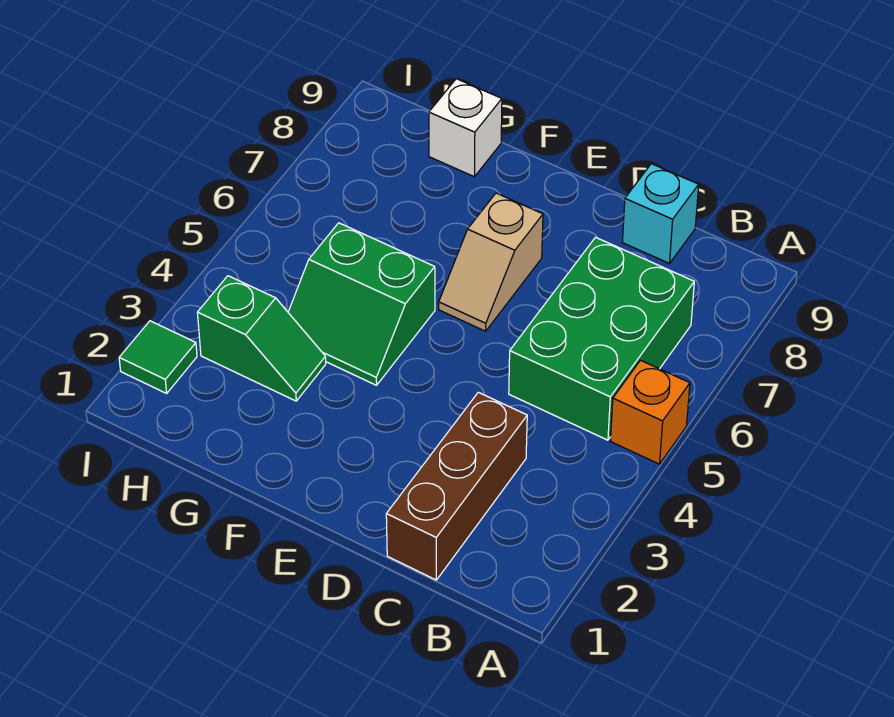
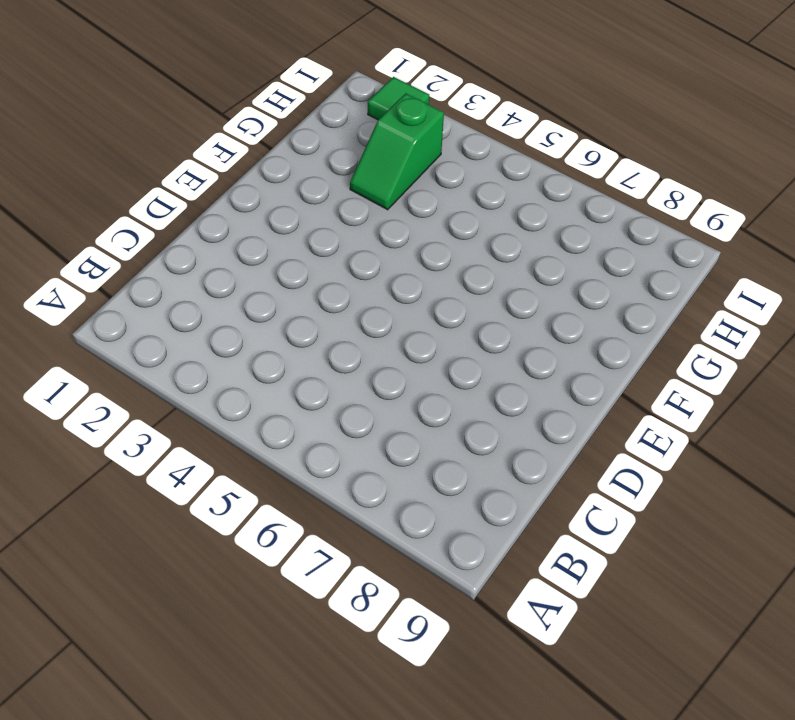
none -> orange 1x1 brick [611,360,690,464]
none -> green 2x3 brick [509,237,694,440]

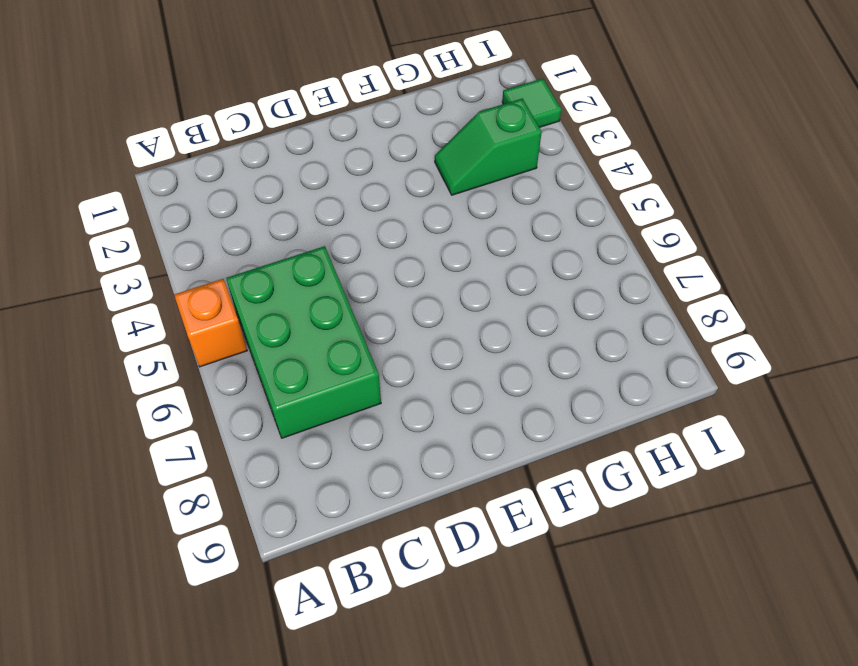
none -> brown 1x3 brick [386,392,527,580]
none -> cyan 1x1 brick [622,164,699,263]

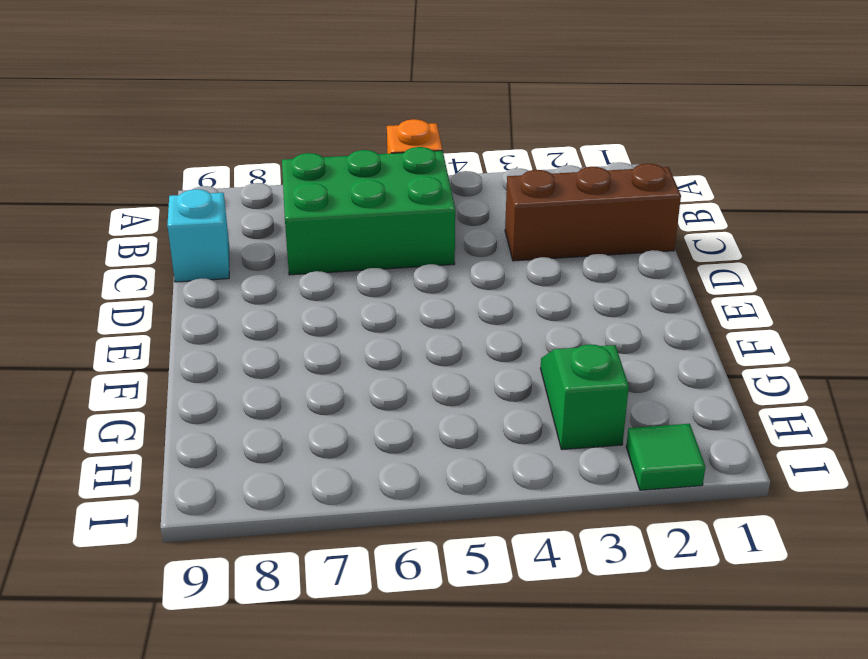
none -> tan 1x2 slope [439,193,543,331]
none -> green 2x2 slope [288,223,435,385]

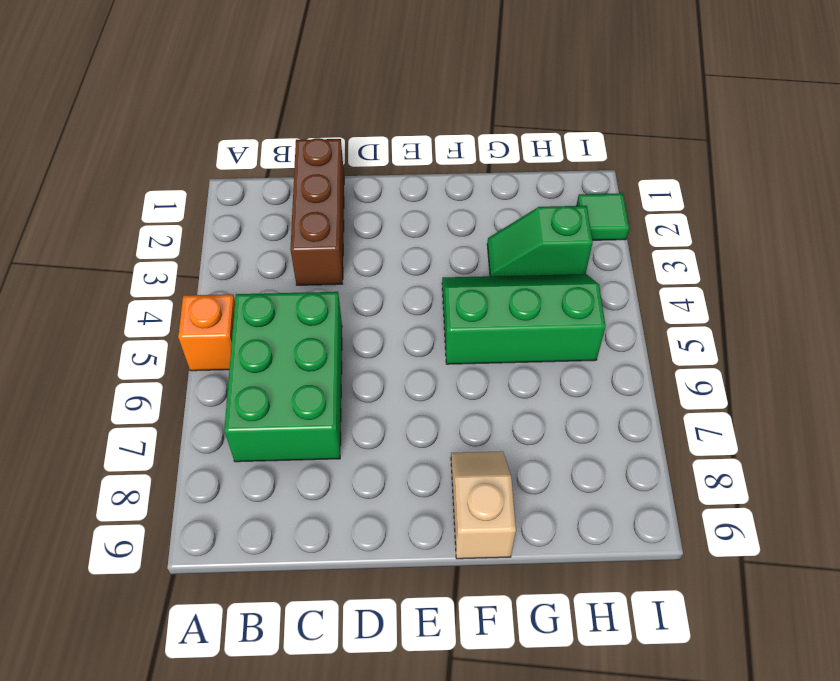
green 2x3 slope [442,274,606,364] -> green 2x2 slope [288,223,435,385]
tan 1x2 slope [451,451,516,559] -> tan 1x2 slope moved to [439,193,543,331]
none -> cyan 1x1 brick [622,164,699,263]
none -> white 1x1 brick [429,79,502,177]

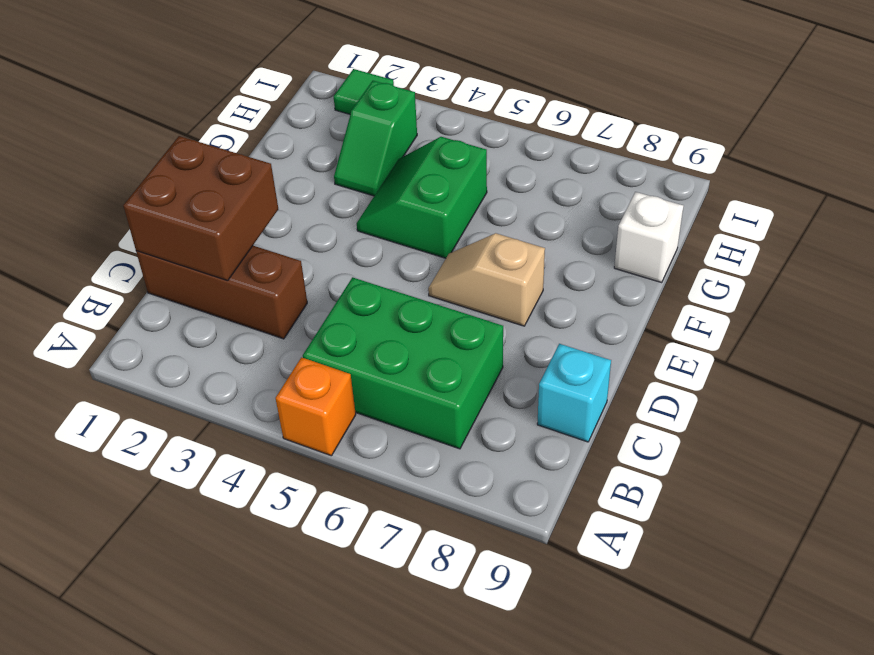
brown 2x2 brick [123,136,278,281] -> none

